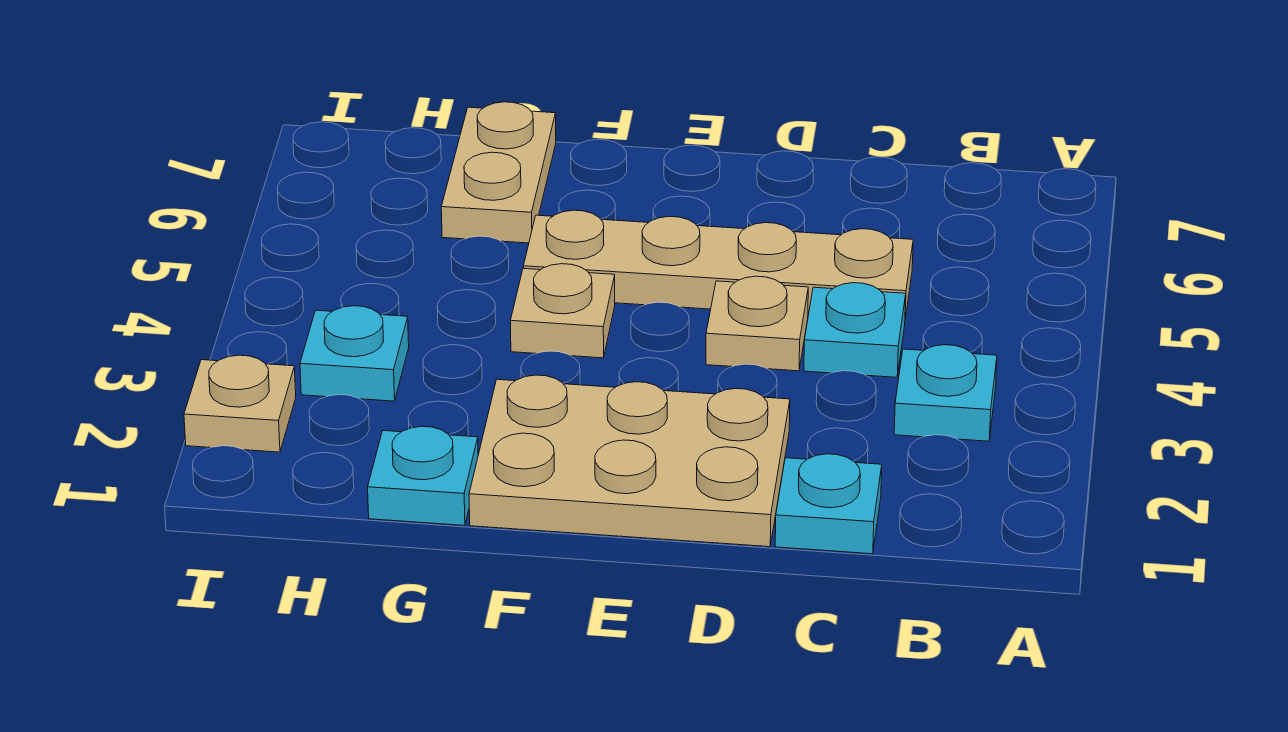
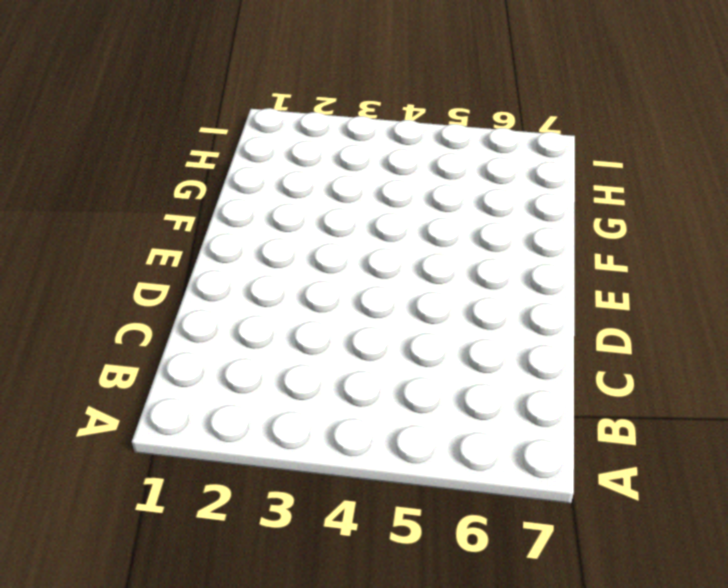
none -> cyan 1x1 plate [894,345,997,441]
none -> cyan 1x1 plate [775,454,882,554]

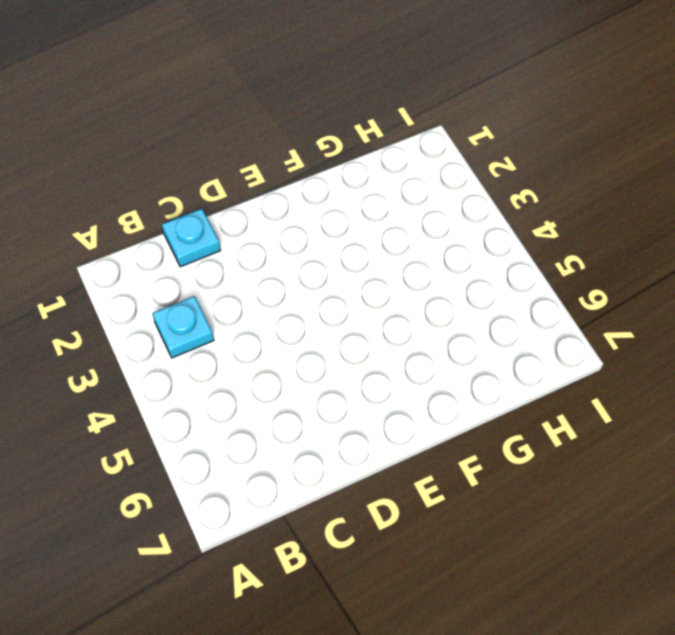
none -> cyan 1x1 plate [804,283,906,377]
none -> tan 1x4 plate [524,210,913,319]

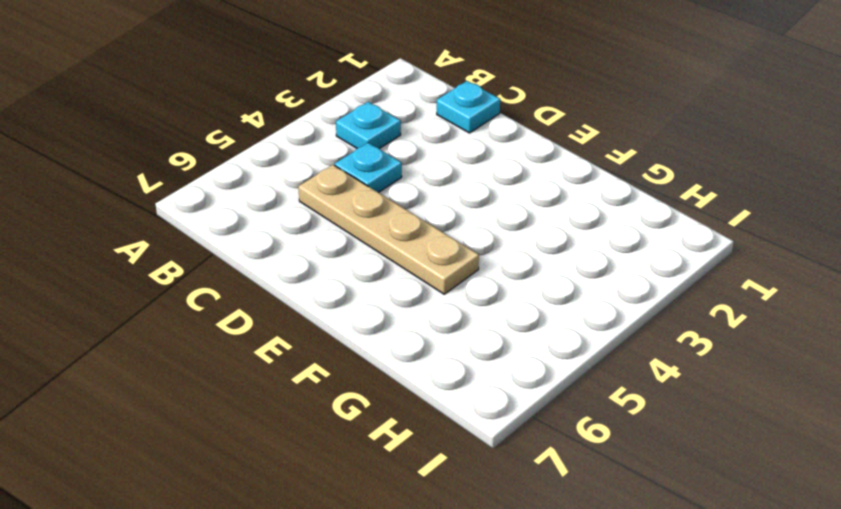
none -> tan 2x3 plate [469,375,790,547]
none -> tan 1x1 plate [706,276,808,371]

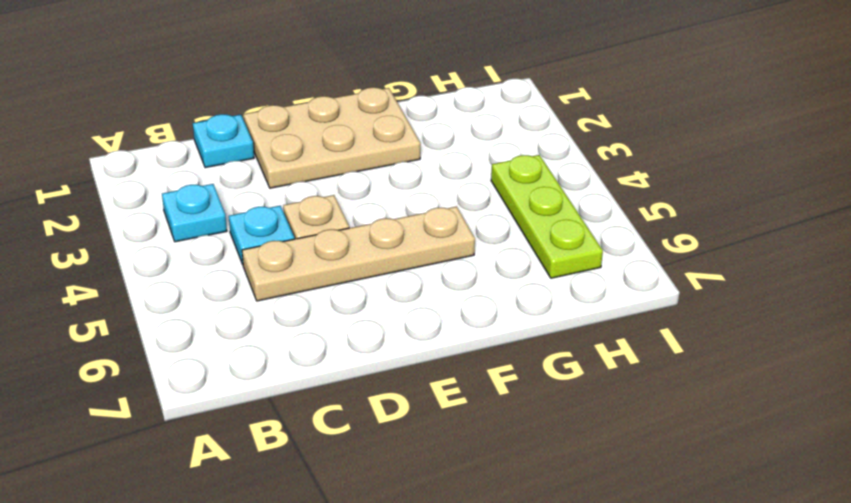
lime 1x3 plate [491,155,603,278] -> none
none -> tan 1x1 plate [510,264,615,358]
none -> cyan 1x1 plate [368,426,478,526]

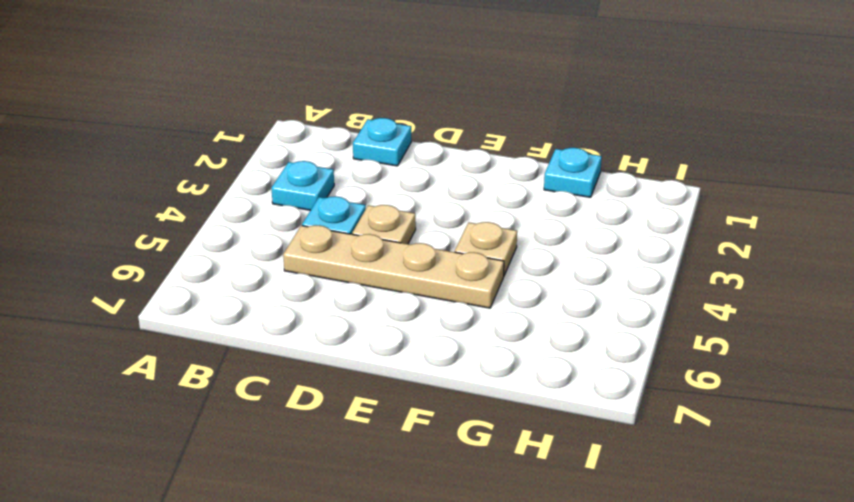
none -> tan 2x3 plate [469,375,790,547]
none -> tan 1x2 plate [441,102,556,243]

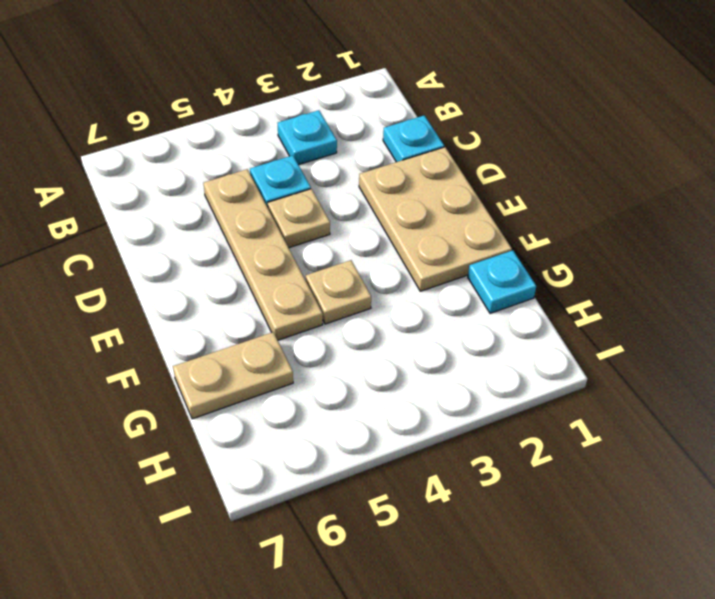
none -> cyan 1x1 plate [300,306,409,401]
none -> tan 1x1 plate [184,355,296,452]

